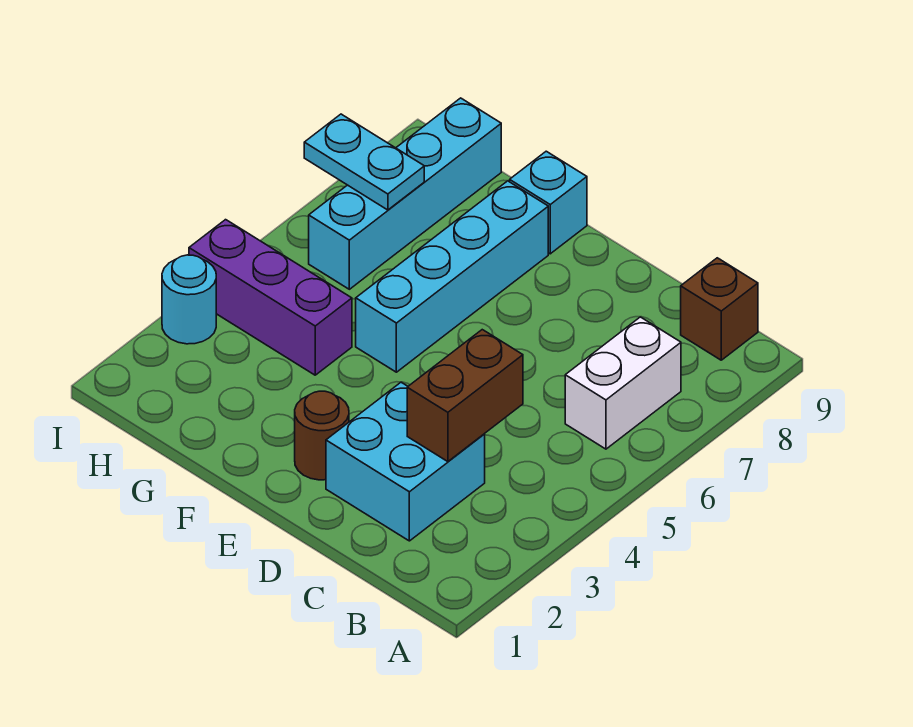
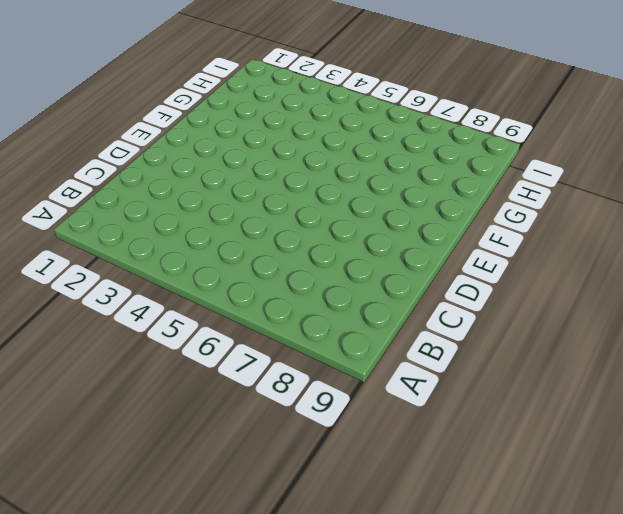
none -> white 1x2 brick [565,317,681,449]
none -> brown 1x1 brick [681,258,758,360]

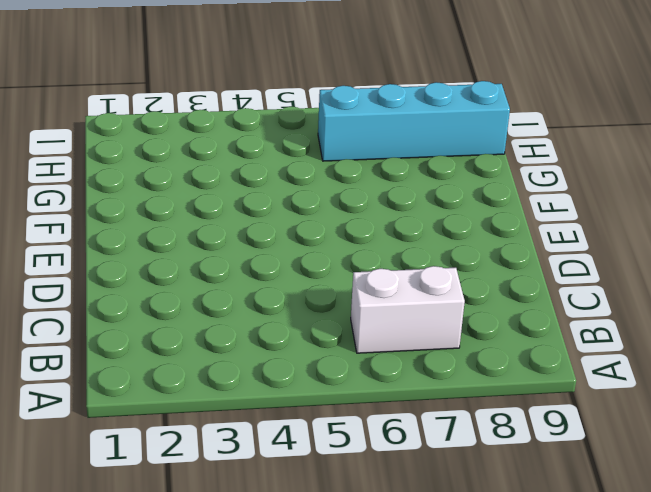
none -> brown 1x1 brick [681,258,758,360]
none -> cyan 2x2 brick [326,382,485,541]

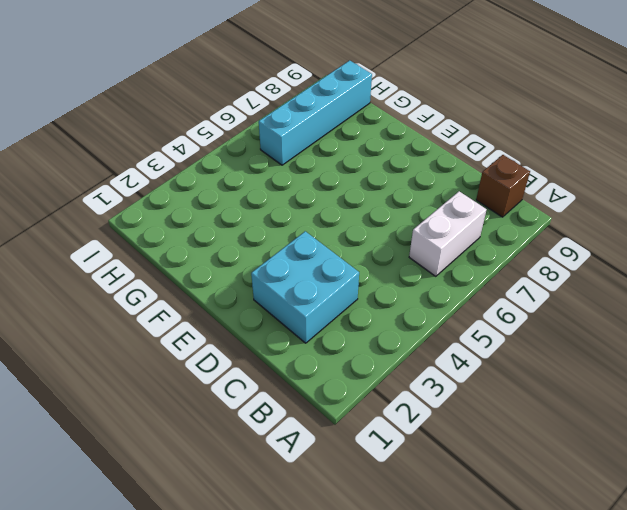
none -> brown 1x1 round brick [295,391,349,480]
none -> cyan 1x4 brick [356,181,548,372]

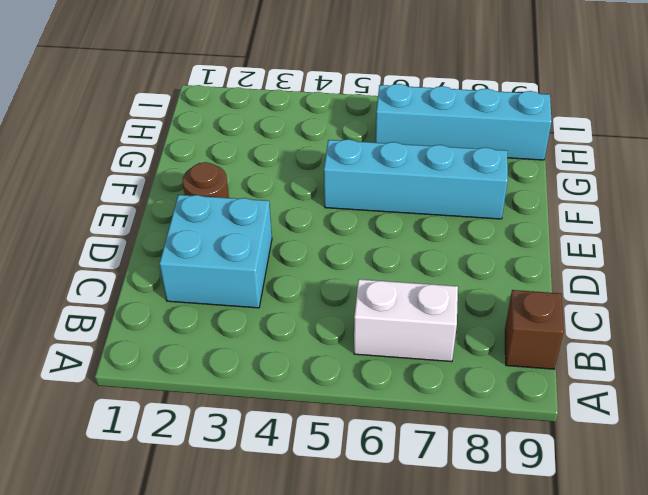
none -> cyan 1x1 brick [510,151,587,254]
none -> purple 1x3 brick [189,220,352,375]

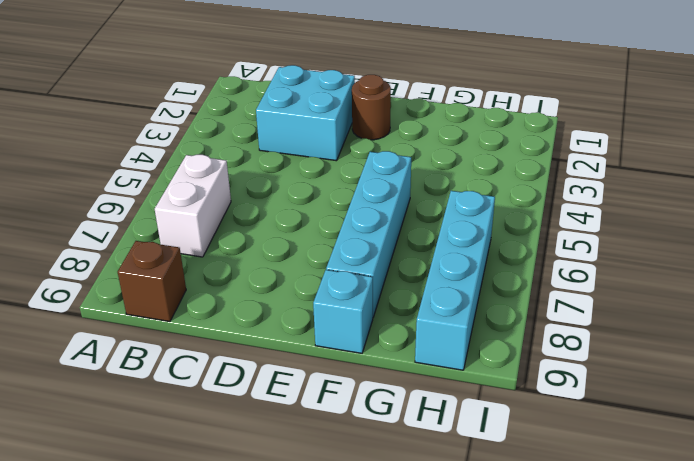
none -> purple 1x3 brick [189,220,352,375]
none -> cyan 1x1 round brick [162,255,216,344]

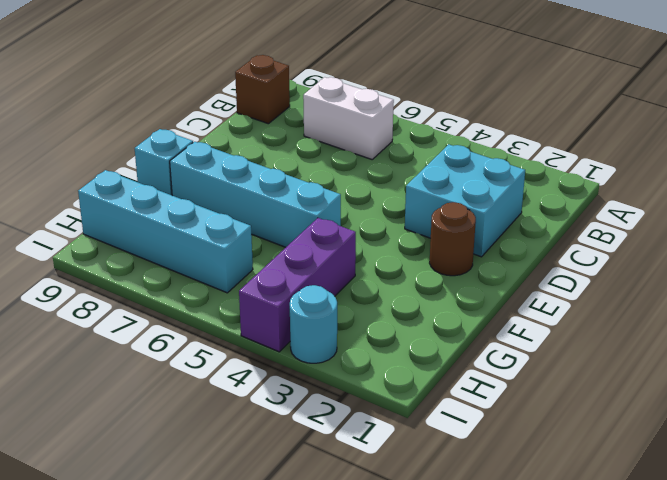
none -> brown 1x2 brick [407,330,523,462]
none -> cyan 1x2 plate [304,114,424,210]

